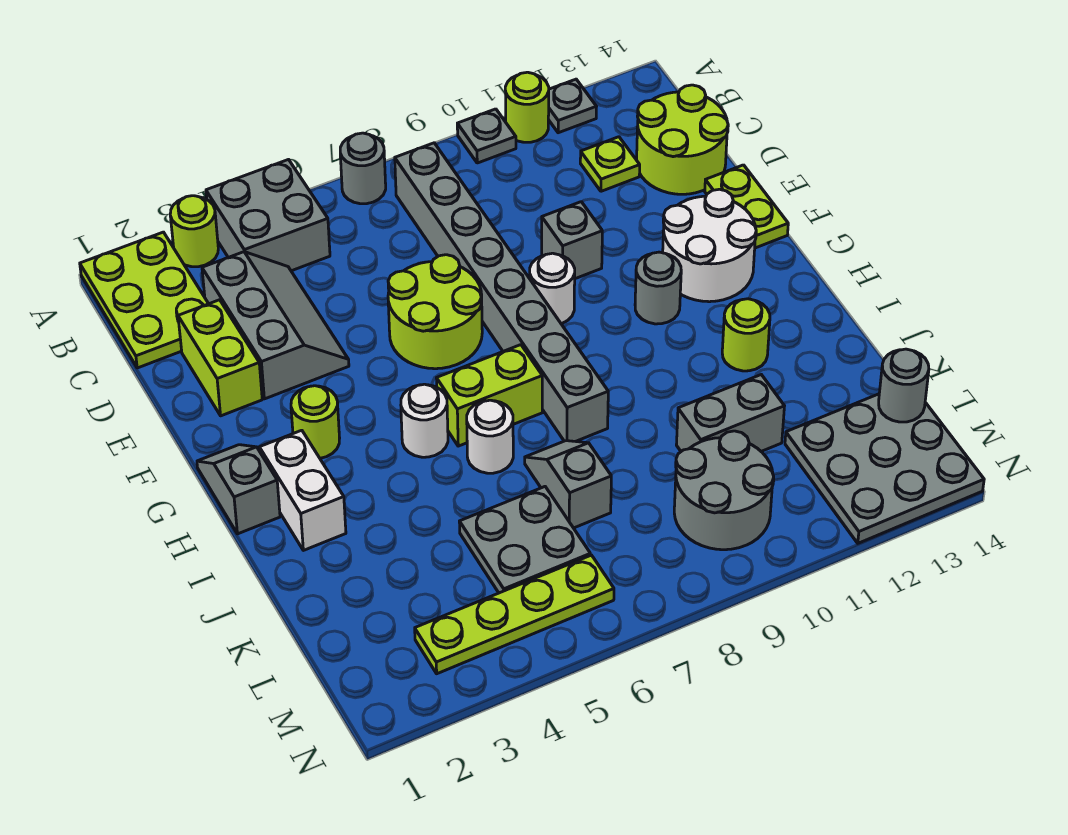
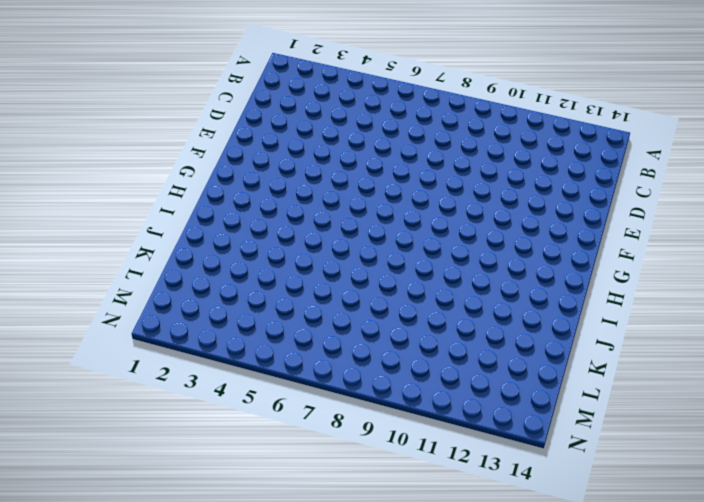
none -> lime 2x3 plate [80,232,208,368]
none -> lime 1x1 round brick [170,196,218,267]
none -> grey 2x2 brick [206,160,330,271]
none -> grey 1x1 round brick [340,133,386,204]

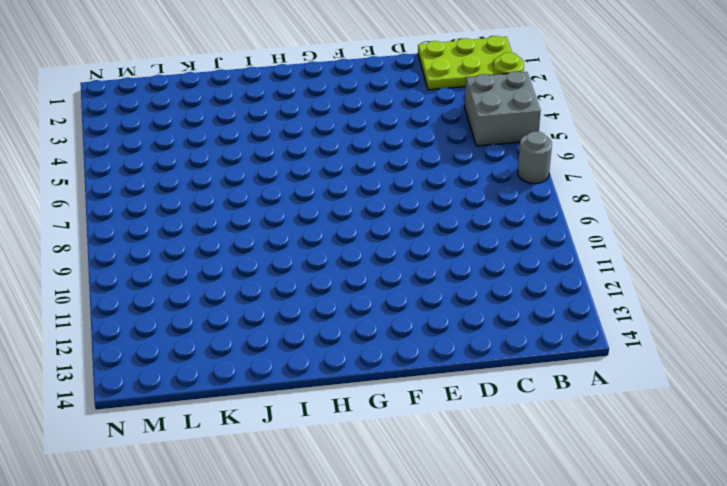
none -> grey 1x1 plate [457,109,516,163]
none -> lime 1x1 round brick [505,72,549,142]
none -> grey 1x1 plate [548,79,597,133]
none -> grey 1x8 brick [395,143,608,441]

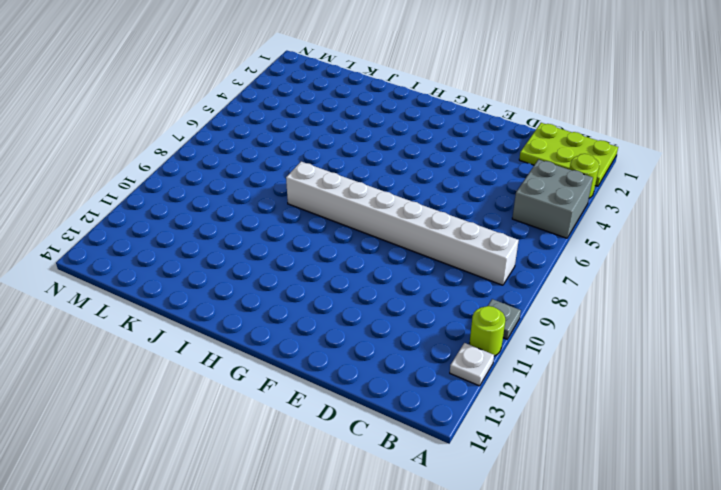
white 1x1 plate [450,343,494,386] -> grey 1x1 plate [548,79,597,133]
white 1x8 brick [286,162,519,285] -> grey 1x8 brick [395,143,608,441]
none -> grey 1x1 round brick [340,133,386,204]
none -> grey 2x3 slope [202,252,349,399]
none -> lime 1x1 plate [580,137,640,191]
none -> lime 2x2 round brick [637,85,728,194]

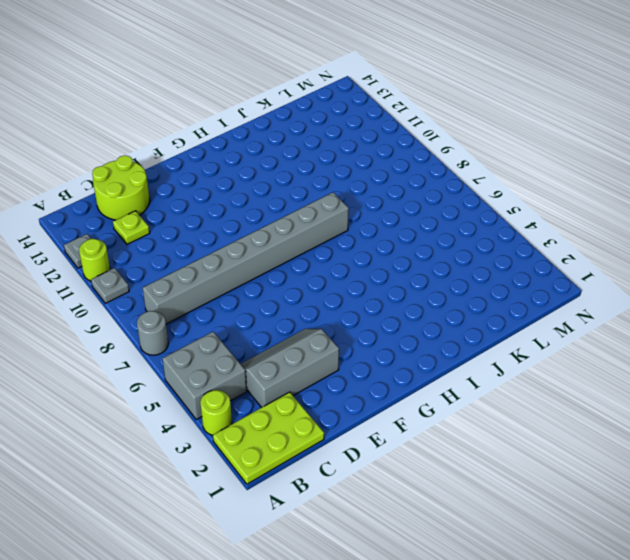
none -> lime 1x2 brick [178,300,262,416]
none -> lime 2x2 round brick [388,255,482,369]
none -> grey 1x1 brick [542,202,602,279]
none -> lime 1x2 plate [705,165,788,248]

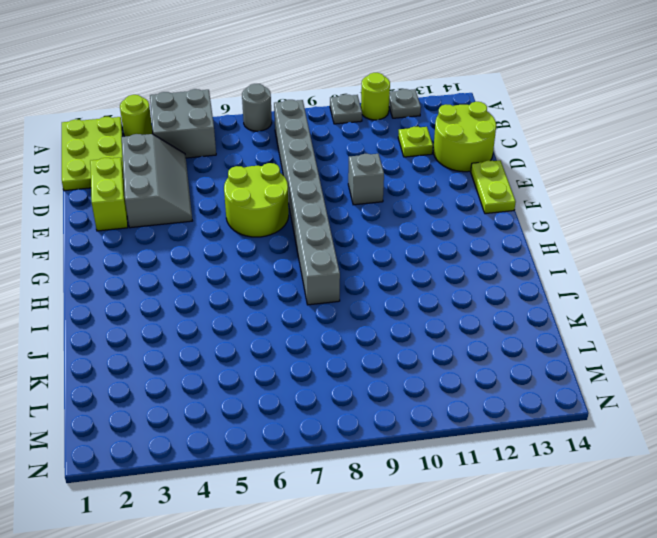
none -> white 1x1 round brick [530,253,575,324]
none -> white 2x2 round brick [663,189,756,302]
none -> grey 1x2 slope [197,445,280,534]
none -> lime 1x1 round brick [291,386,340,458]

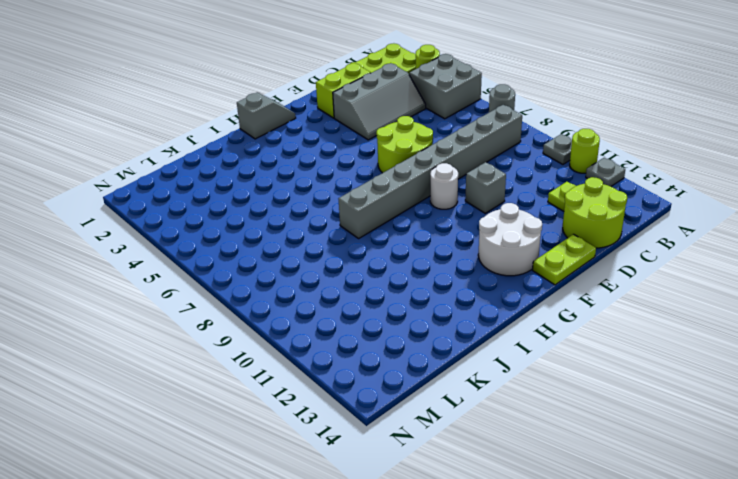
none -> lime 1x1 round brick [291,386,340,458]
none -> grey 1x1 round brick [635,252,681,324]
none -> white 1x2 brick [259,430,346,550]
none -> white 1x1 round brick [401,384,448,457]

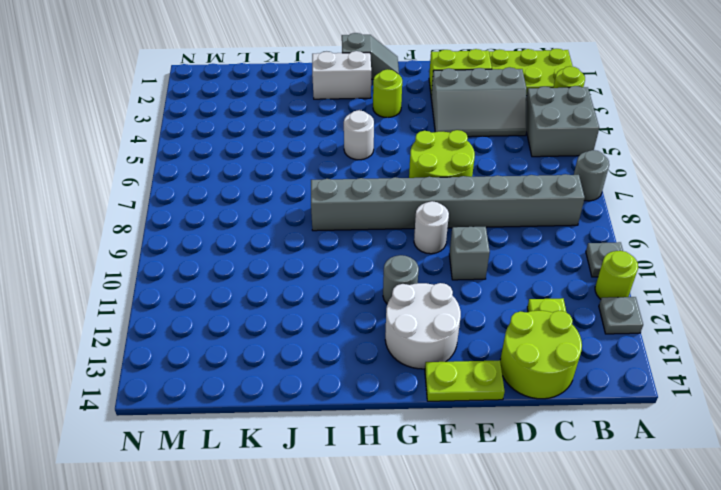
none -> lime 1x2 brick [436,345,542,446]
none -> white 1x1 round brick [467,400,513,473]
none -> lime 1x1 round brick [722,299,770,371]
none -> grey 1x2 slope [525,441,611,528]

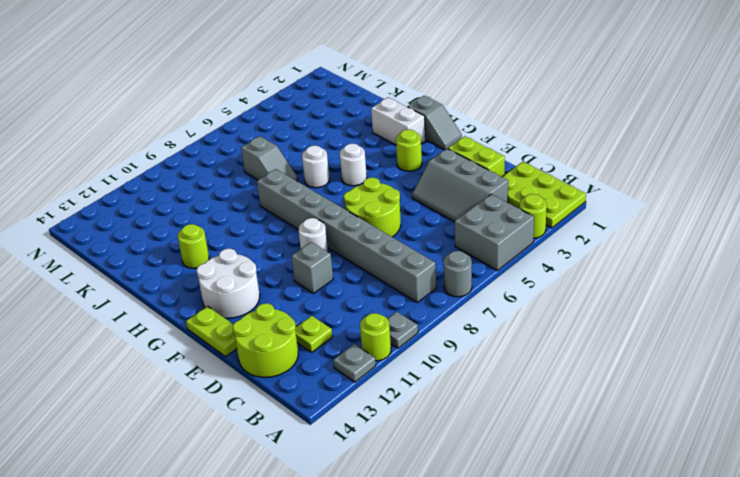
none -> grey 1x1 round brick [635,252,681,324]
none -> lime 1x2 brick [436,345,542,446]
none -> grey 2x2 plate [459,487,590,593]
none -> grey 1x2 brick [676,375,784,451]

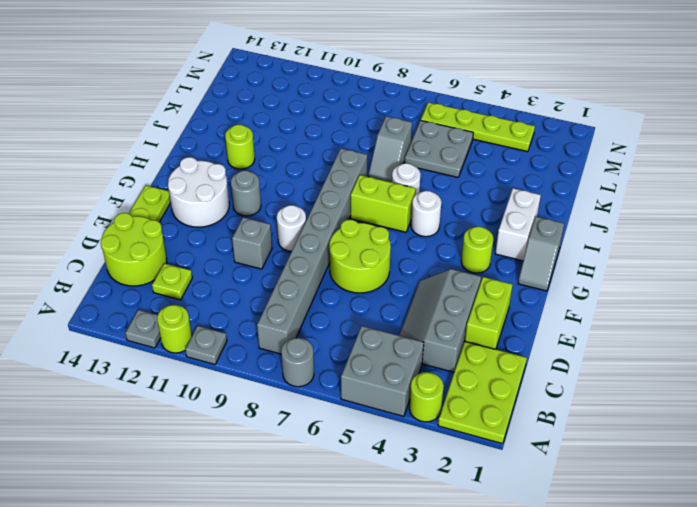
none -> grey 1x2 brick [676,375,784,451]
none -> grey 2x2 round brick [674,431,774,550]
none -> grey 3x3 plate [785,394,984,543]
none -> grey 1x1 round brick [879,349,929,422]

